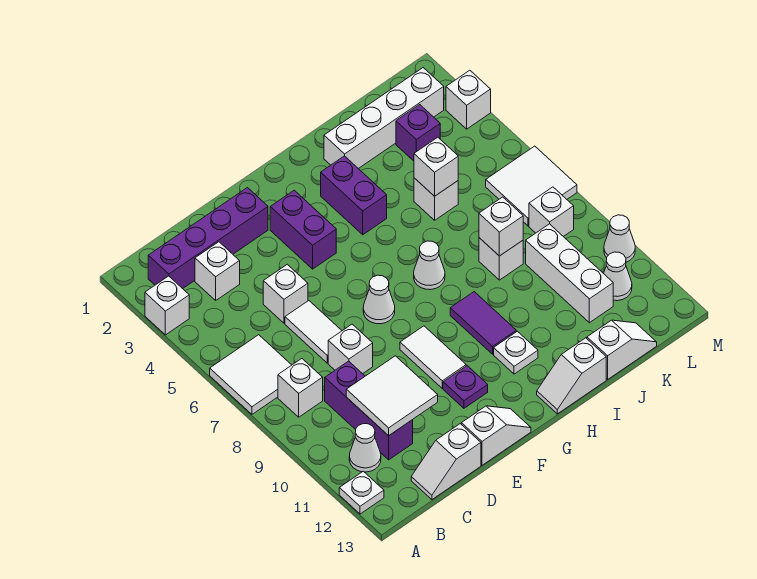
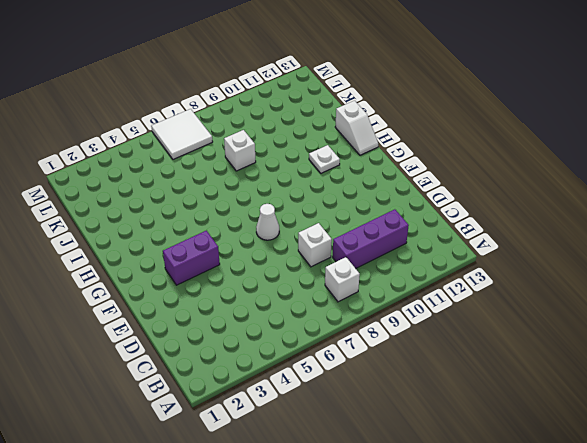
none -> white 1x1 brick [145,276,189,335]
none -> white 2x2 tile [210,335,291,414]
none -> white 1x1 plate [339,471,384,514]
none -> purple 1x4 brick [148,188,268,289]

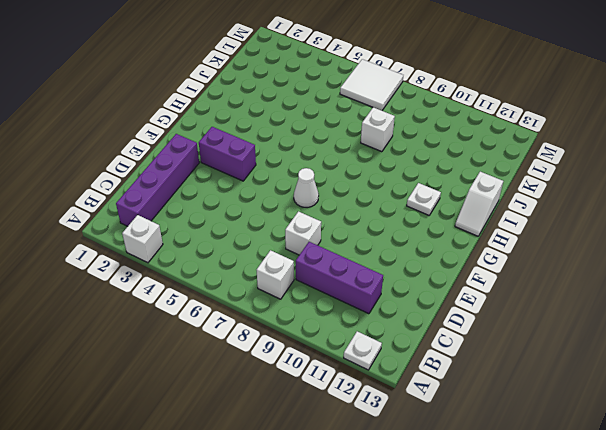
none -> white 2x2 tile [210,335,291,414]
none -> white 1x1 cone [349,424,381,472]
none -> white 1x1 brick [195,242,240,300]
none -> white 1x2 slope [411,424,481,500]

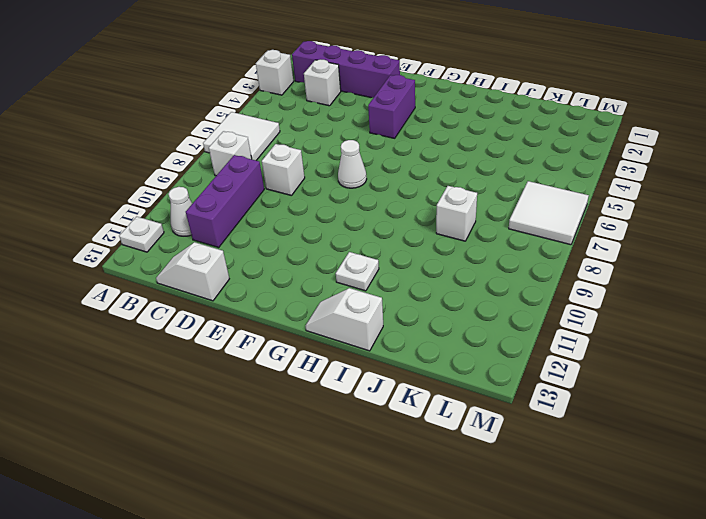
none -> white 1x1 brick [263,264,308,323]
none -> white 1x2 tile [285,301,342,363]
none -> white 1x2 slope [461,406,531,465]
none -> white 1x2 tile [400,326,466,388]

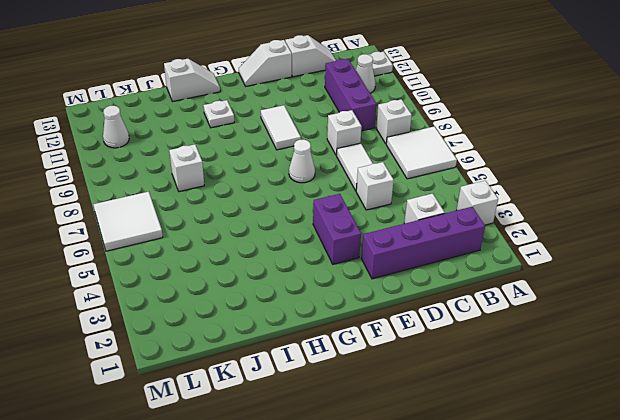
none -> purple 1x1 plate [443,366,488,408]
none -> purple 1x2 brick [321,156,387,235]
none -> white 1x1 cone [414,241,445,290]
none -> purple 1x2 tile [450,292,516,354]

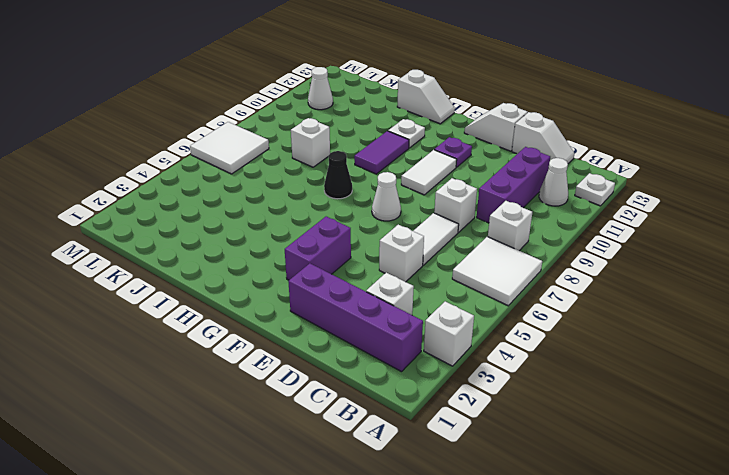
black 1x1 cone [324,151,352,199] -> white 1x1 cone [414,241,445,290]
none -> purple 1x2 brick [321,156,387,235]
none -> white 1x4 brick [324,68,444,169]
none -> white 1x1 brick [414,178,458,220]
none -> white 1x2 slope [587,320,657,379]

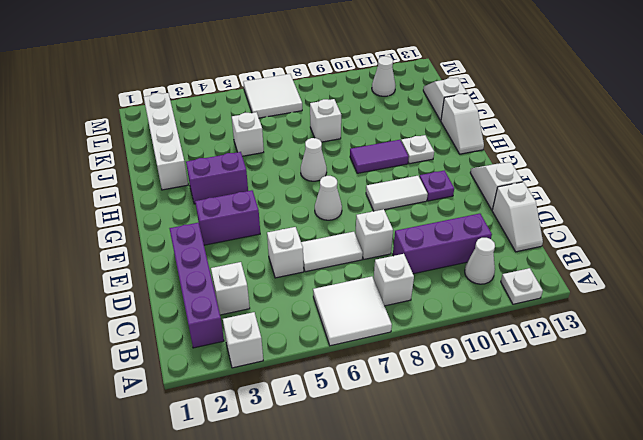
none -> purple 1x1 brick [396,105,440,161]
none -> white 1x3 brick [526,224,613,323]
none -> white 1x1 brick [529,187,574,237]
none -> white 1x1 brick [446,70,491,129]

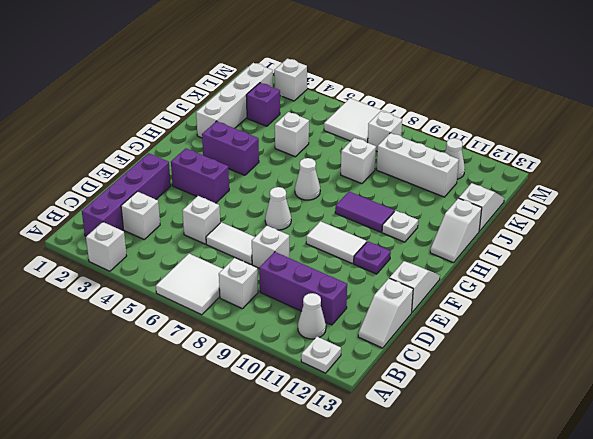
none -> white 1x1 cone [604,215,635,262]
none -> white 2x2 tile [346,356,438,436]
none -> white 1x1 brick [414,137,458,196]
none -> white 1x1 brick [479,197,523,256]

